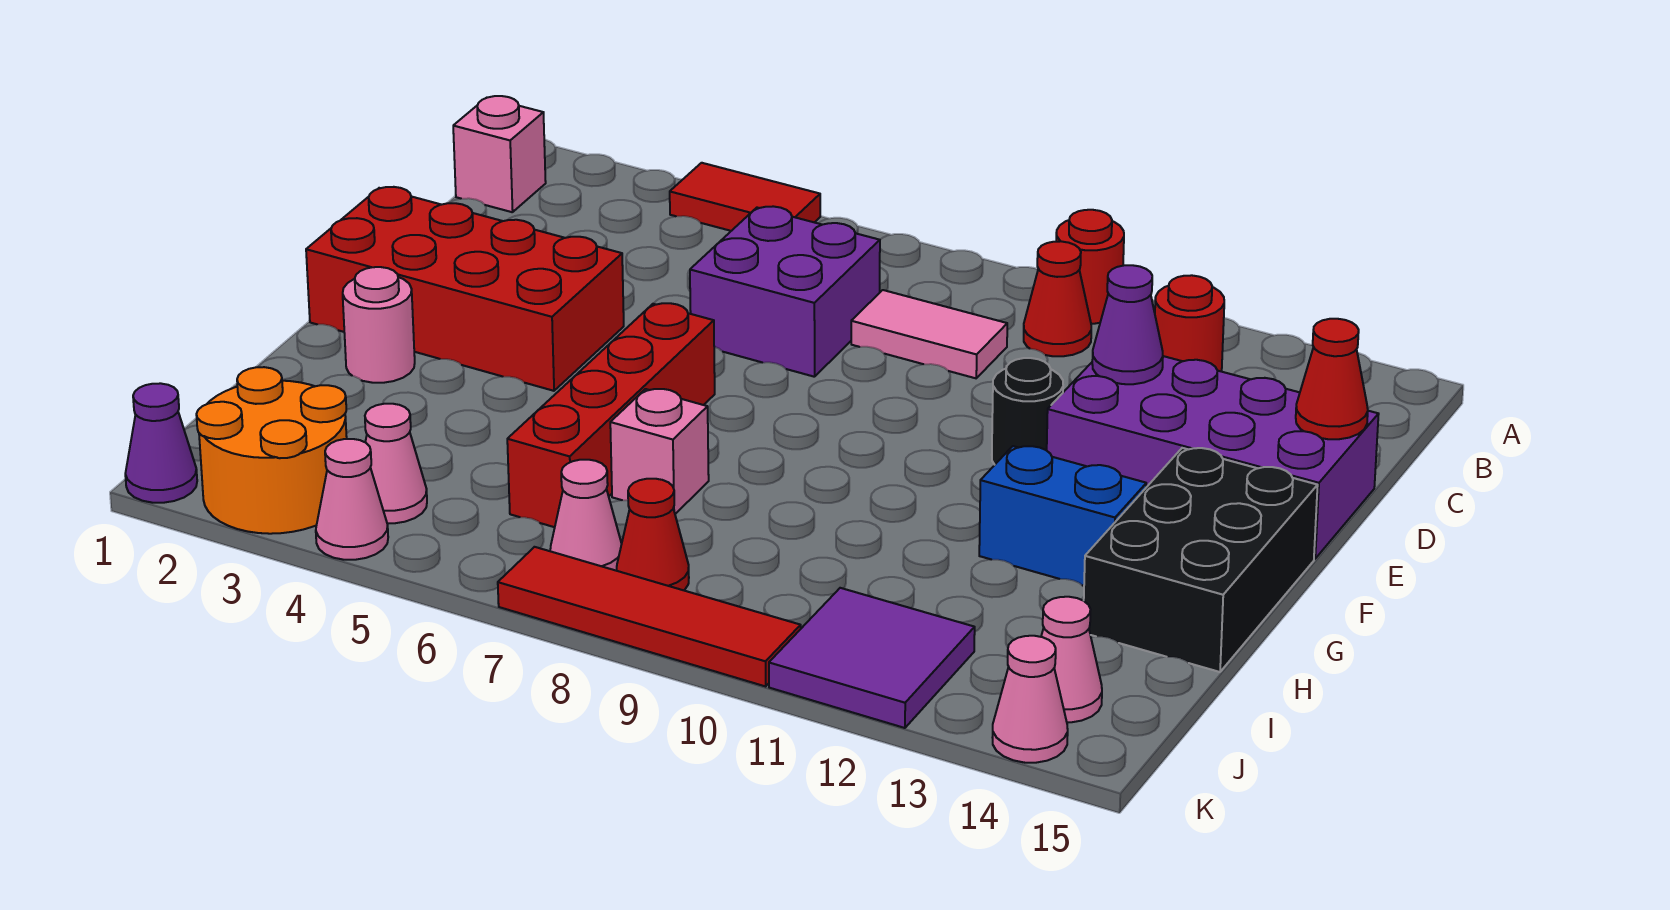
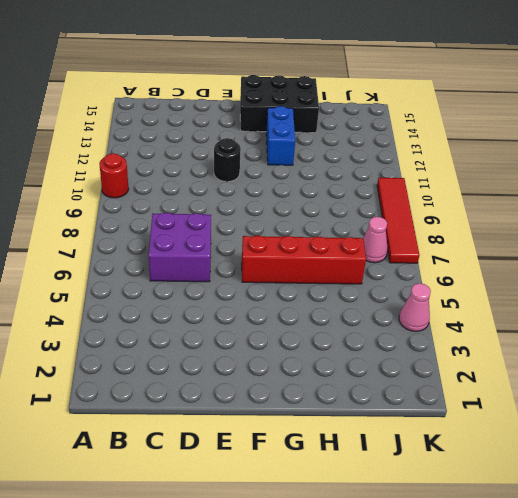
none -> red 1x2 tile [670,163,820,231]
none -> pink 1x1 brick [453,96,546,212]
none -> red 1x1 cone [1024,241,1091,356]

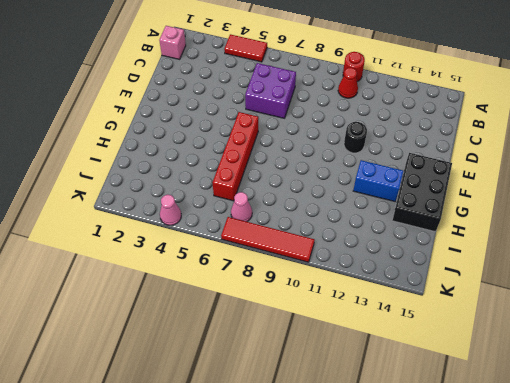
none -> red 1x1 round brick [1155,275,1224,372]
none -> pink 1x2 tile [851,290,1007,378]
none -> purple 2x4 brick [1047,356,1379,559]

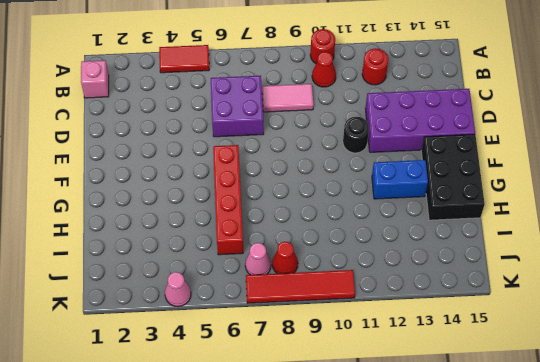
none -> red 2x4 brick [306,187,624,391]
none -> pink 1x1 round brick [343,267,415,383]
none -> pink 1x1 brick [610,389,709,514]

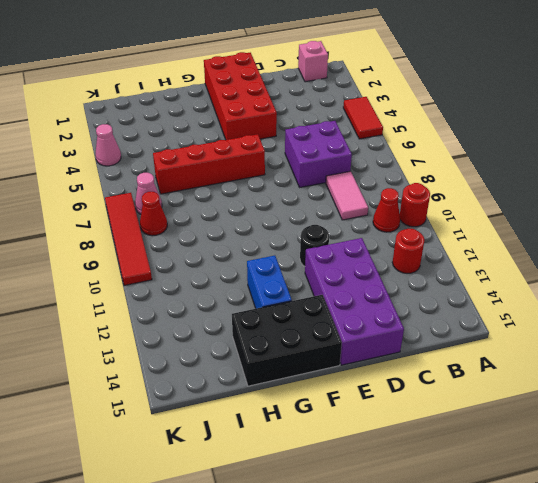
none -> pink 1x1 round brick [343,267,415,383]
none -> pink 1x1 brick [610,389,709,514]
none -> orange 2x2 round brick [196,367,347,534]

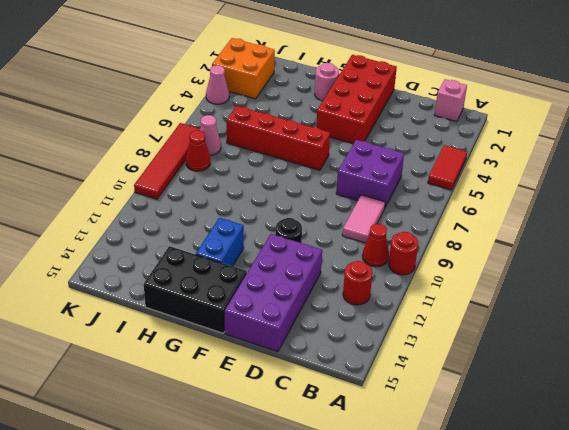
orange 2x2 brick [212,38,275,99] -> orange 2x2 round brick [196,367,347,534]
none -> pink 1x1 brick [610,389,709,514]
none -> pink 1x1 cone [365,404,427,523]
none -> purple 2x2 tile [769,588,975,728]

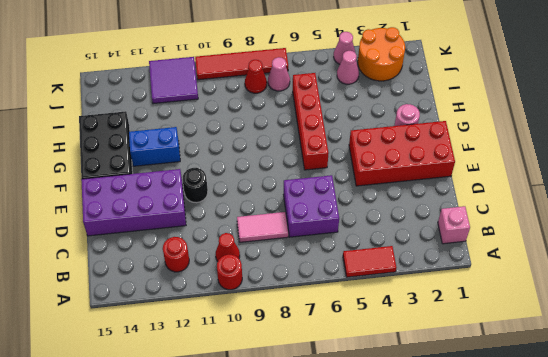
none -> pink 1x1 brick [610,389,709,514]
none -> pink 1x1 cone [1041,597,1102,722]
none -> purple 1x1 cone [125,383,197,503]

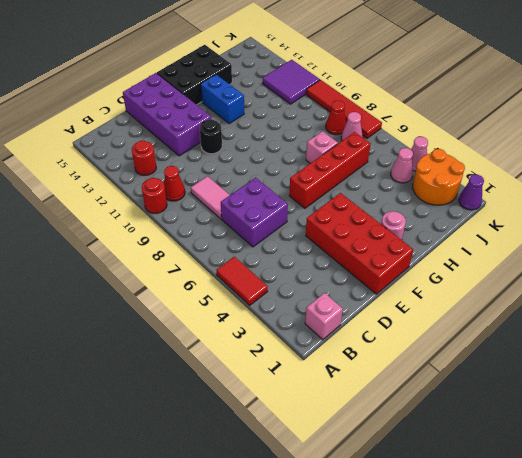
none -> pink 1x1 cone [1041,597,1102,722]
none -> pink 1x1 cone [993,636,1068,763]
none -> purple 1x1 cone [1092,265,1163,384]

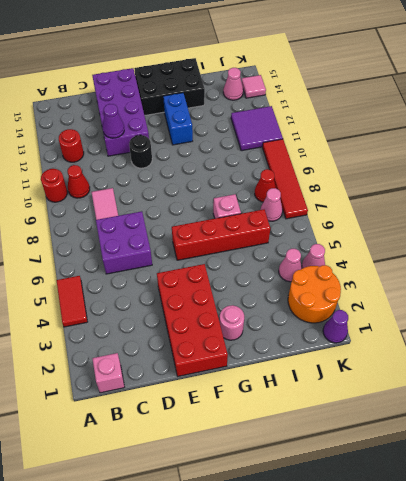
pink 1x1 tile [242,75,266,98] -> pink 1x1 cone [993,636,1068,763]
none -> red 1x1 cone [1296,319,1368,439]

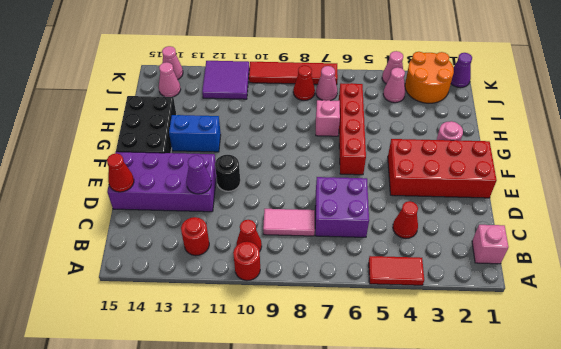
red 1x1 cone [393,201,418,238] -> none

